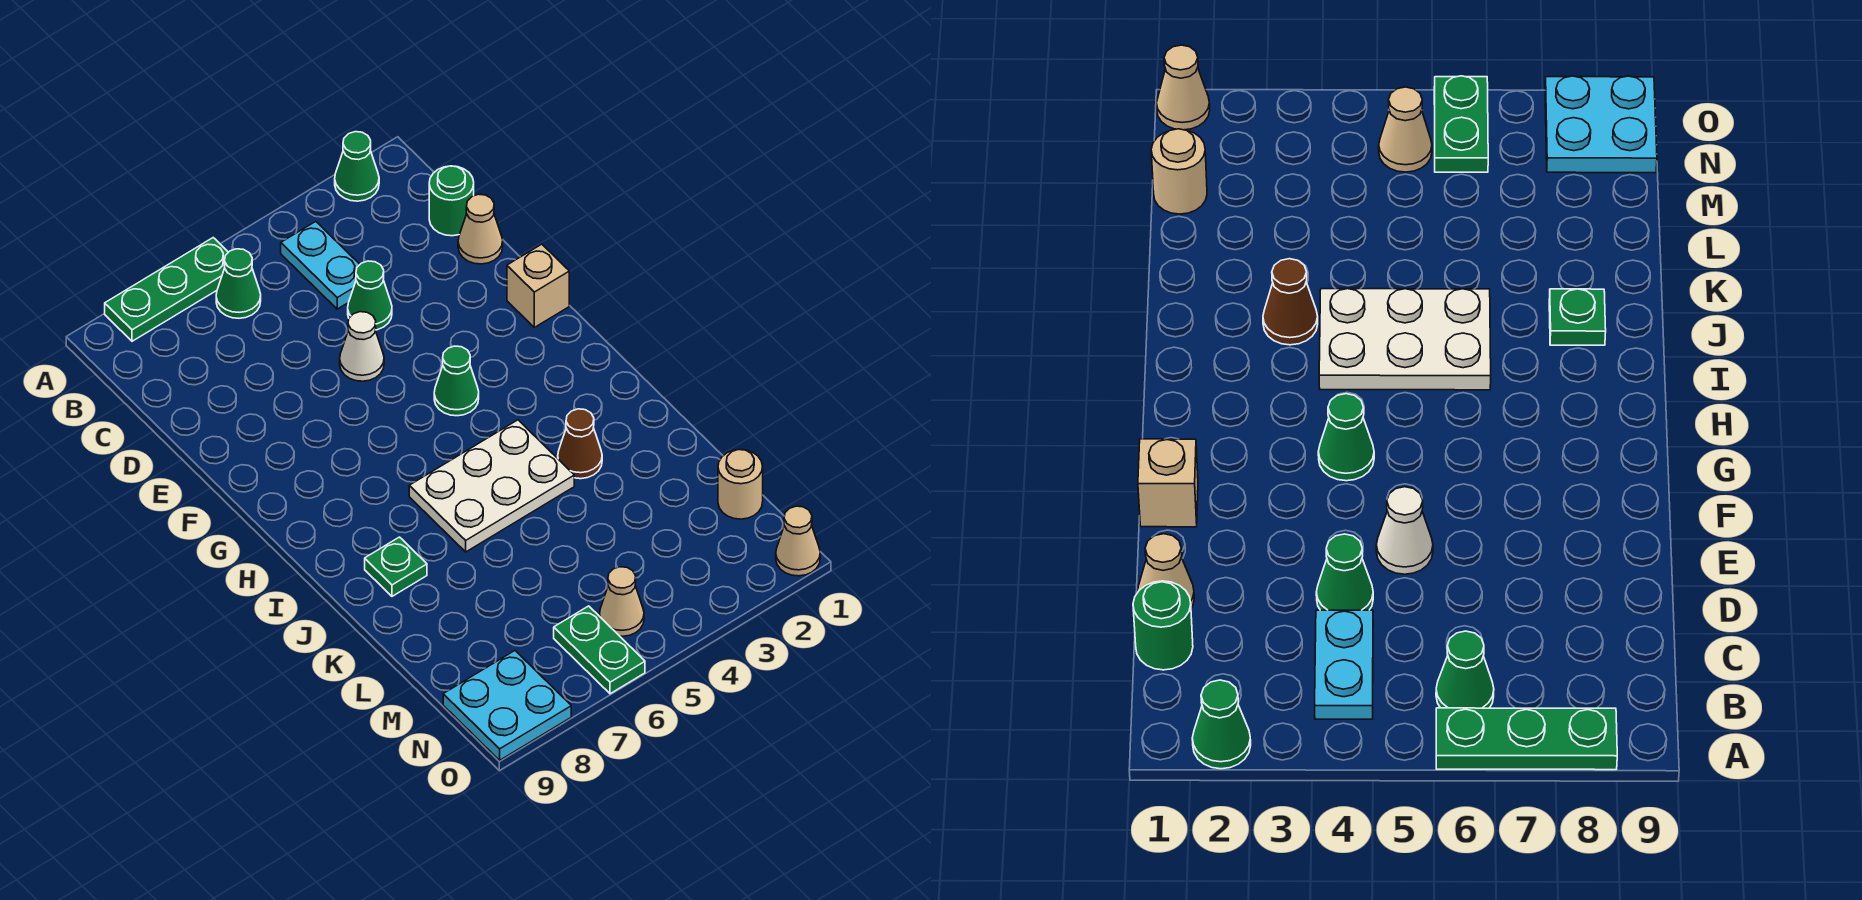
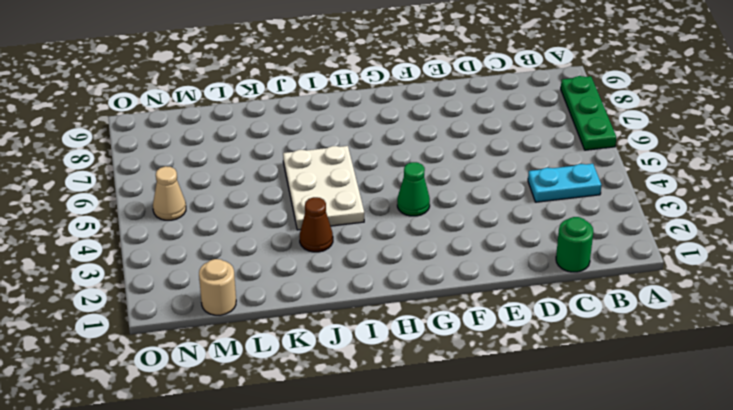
none -> green 1x1 cone [335,132,379,201]
none -> green 1x1 cone [216,249,261,318]
none -> tan 1x1 cone [458,194,503,264]

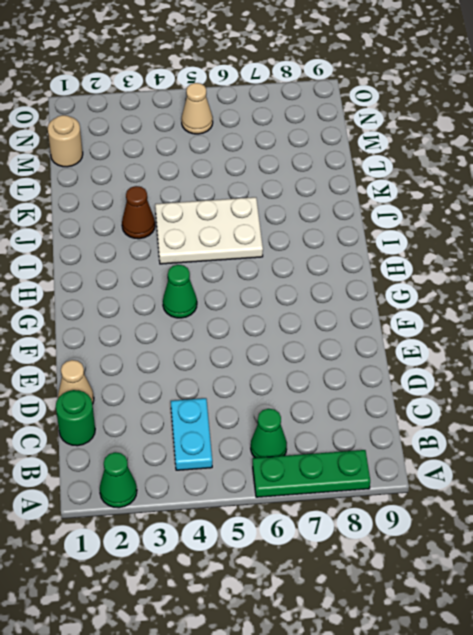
none -> green 1x1 cone [348,261,392,330]
none -> white 1x1 cone [340,312,384,381]
none -> tan 1x1 brick [507,244,569,327]

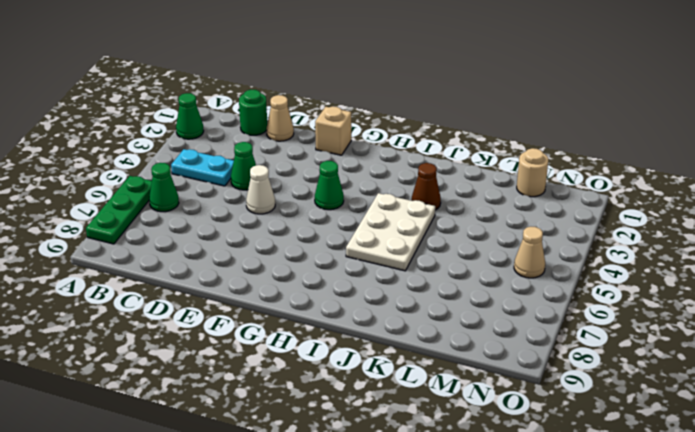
none -> green 1x1 plate [365,537,427,596]
none -> green 1x2 plate [554,606,645,694]
none -> cyan 2x2 plate [443,651,571,760]

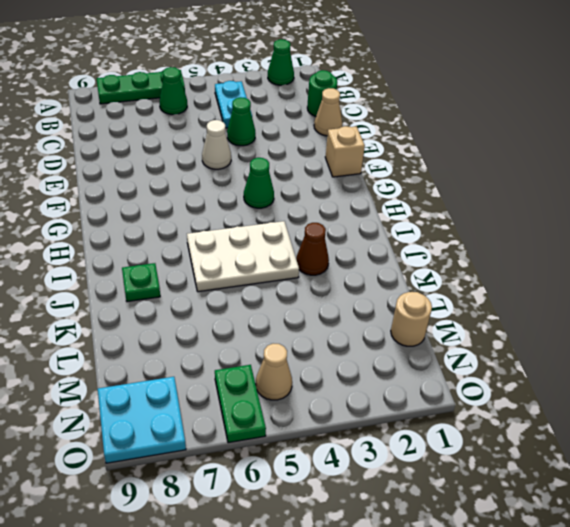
none -> tan 1x1 cone [776,506,820,576]

